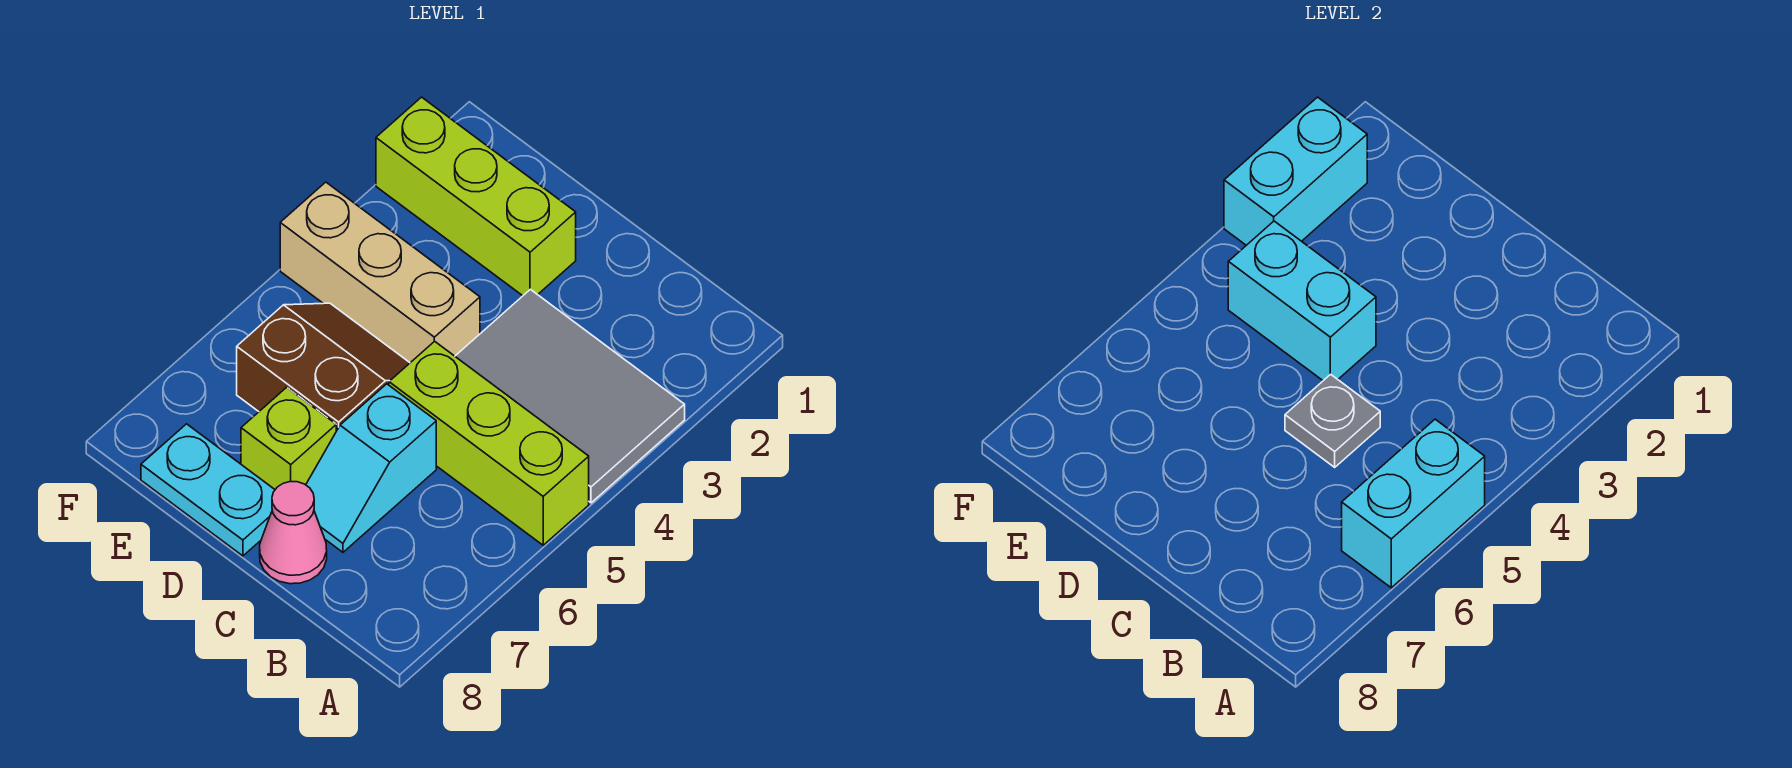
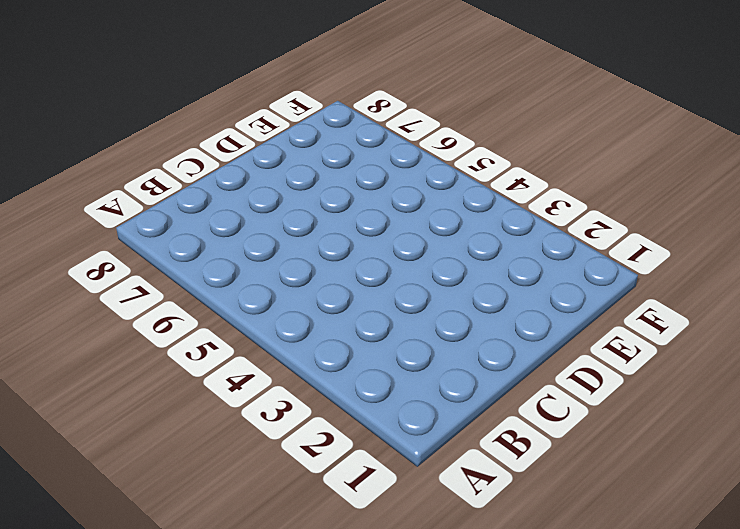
none -> grey 2x3 tile [455,289,685,503]
none -> lime 1x3 brick [389,341,589,545]
none -> cyan 1x2 slope [306,384,436,552]

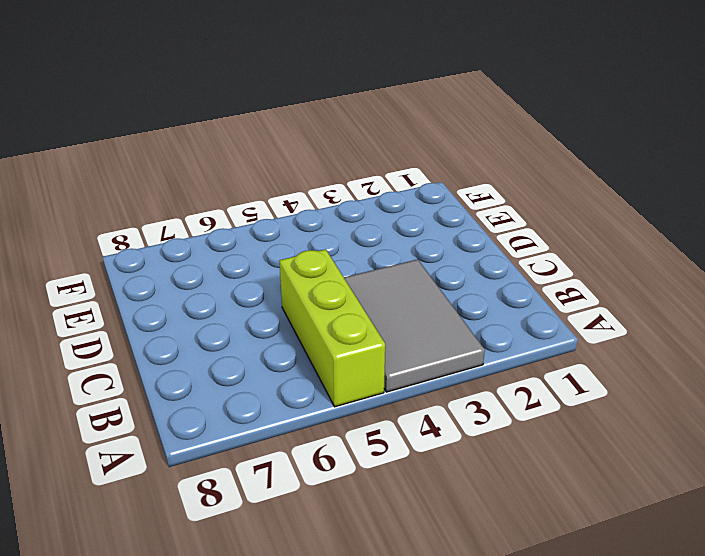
none -> cyan 1x2 slope [306,384,436,552]
none -> pink 1x1 cone [260,482,327,584]
none -> lime 1x3 brick [376,97,576,296]

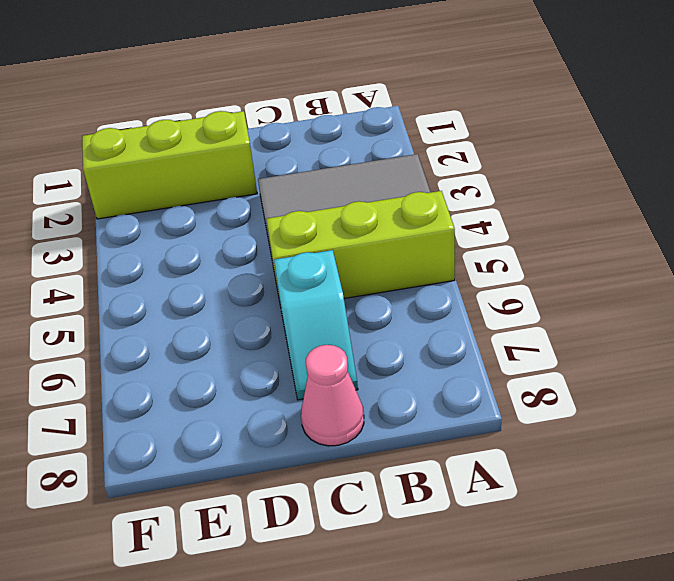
none -> tan 1x3 brick [280,182,480,363]
none -> brown 2x2 slope [237,303,410,431]
none -> lime 1x1 brick [241,387,336,489]

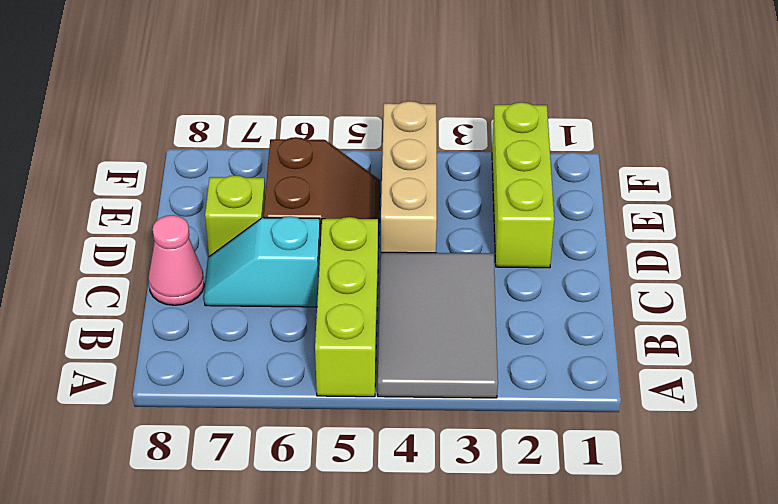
none -> cyan 1x2 plate [141,424,275,556]
none -> cyan 1x2 brick [1342,419,1485,588]
none -> grey 1x1 plate [1285,374,1380,467]

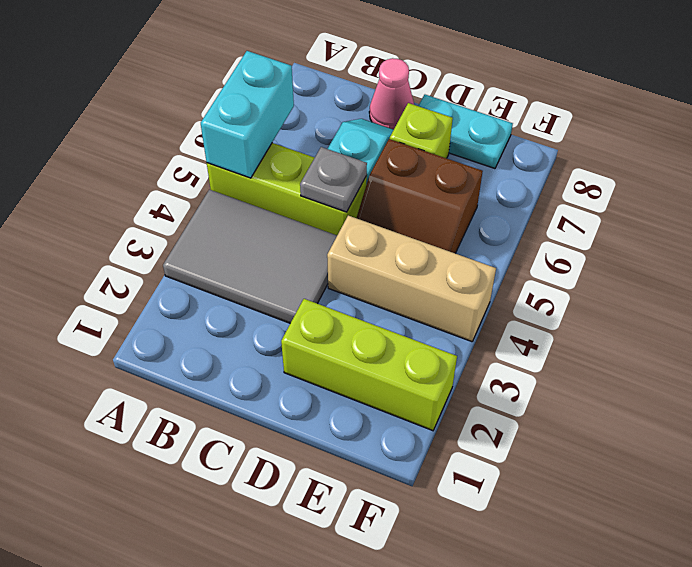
none -> cyan 1x2 brick [1228,221,1376,381]
none -> cyan 1x2 brick [1224,97,1367,245]

